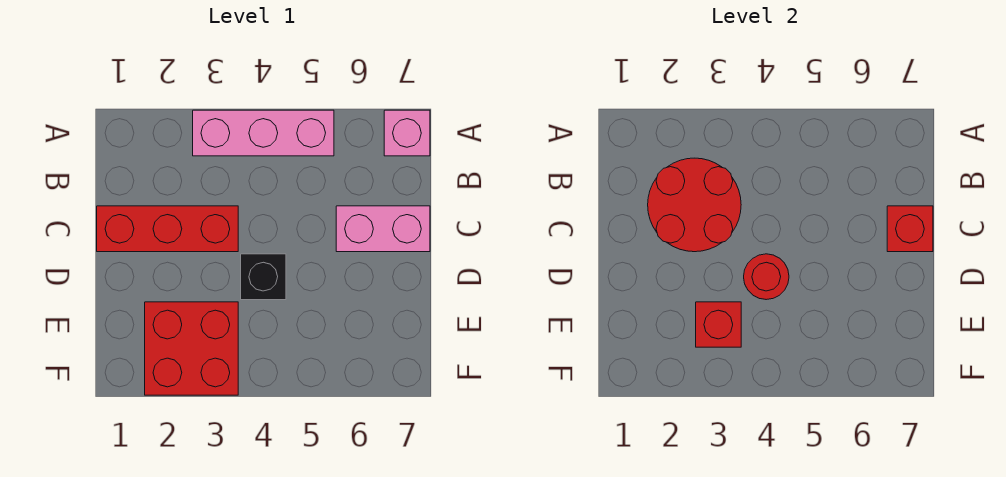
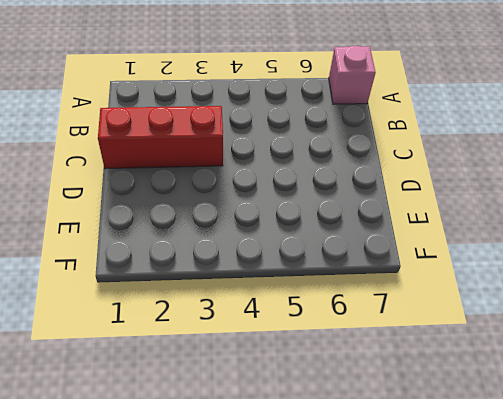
none -> pink 1x3 brick [193,110,334,156]
none -> pink 1x2 brick [336,206,430,252]

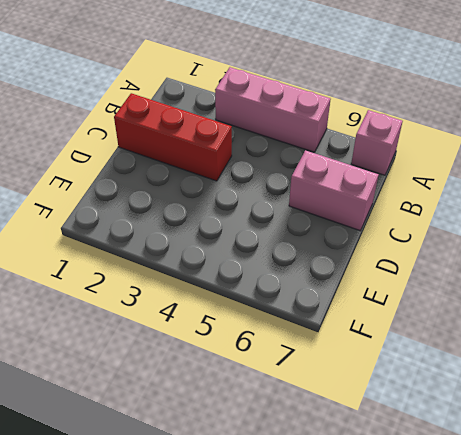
none -> black 1x1 brick [241,254,286,300]
none -> red 2x2 brick [145,302,238,395]

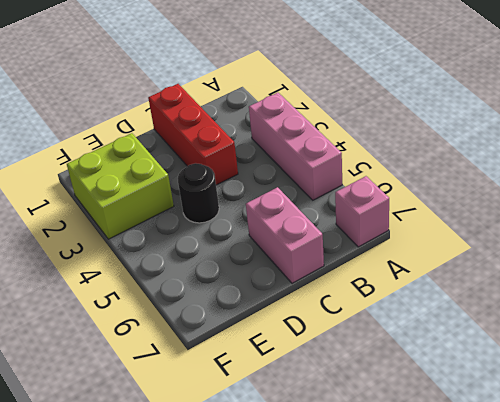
black 1x1 round brick [178,163,219,223] -> black 1x1 brick [241,254,286,300]
lime 2x2 brick [67,133,174,239] -> red 2x2 brick [145,302,238,395]
none -> red 2x2 round brick [648,158,741,252]
none -> red 1x1 brick [887,206,933,252]

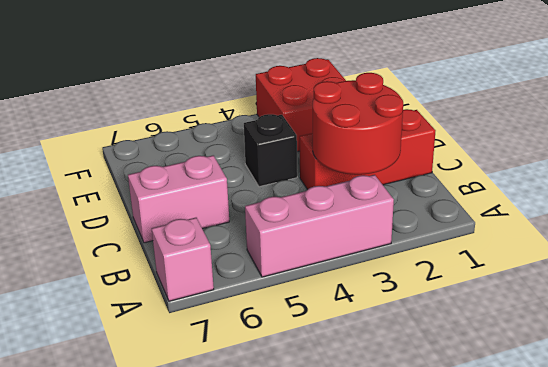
none -> red 1x1 brick [887,206,933,252]
none -> red 1x1 round brick [744,254,789,300]

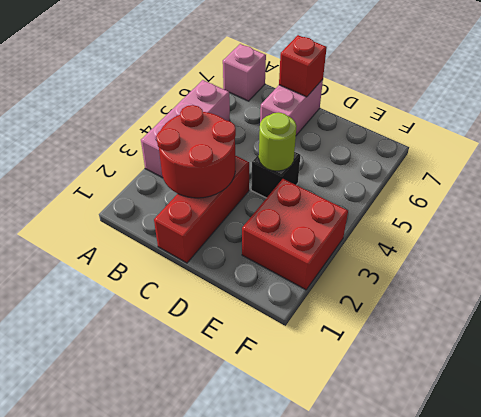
lime 1x1 round brick [259,112,297,171] -> red 1x1 round brick [744,254,789,300]
none -> red 1x1 brick [696,302,741,347]

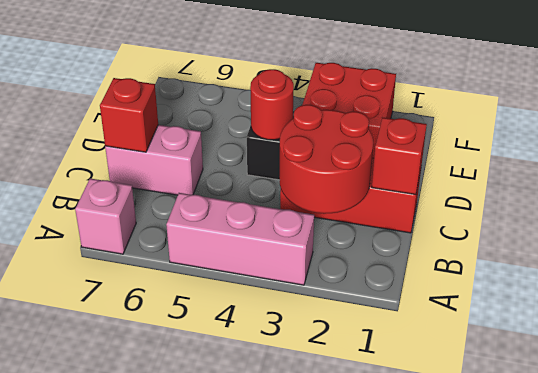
red 1x1 brick [372,117,427,195] -> red 1x1 brick moved to [696,302,741,347]

